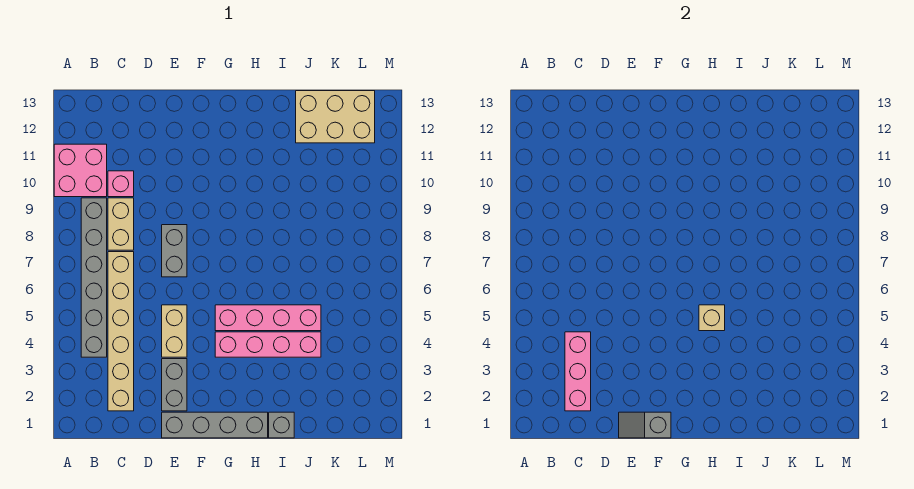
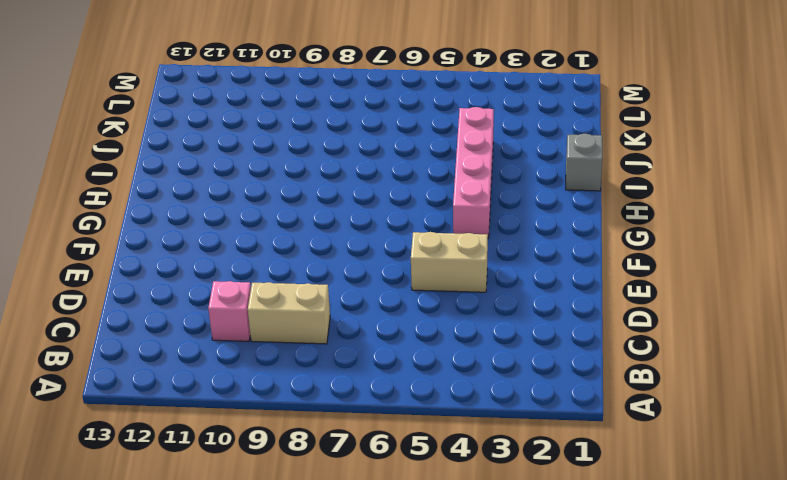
none -> pink 2x2 brick [54,144,107,197]
none -> grey 1x6 brick [81,198,107,357]
none -> tan 1x6 brick [108,252,134,411]

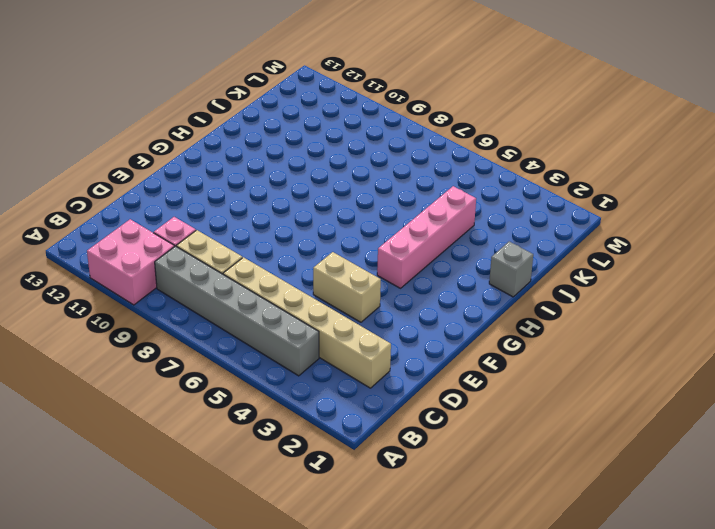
none -> grey 1x4 brick [162,412,268,438]
none -> grey 1x2 brick [162,359,187,411]
none -> grey 1x2 brick [162,225,187,277]

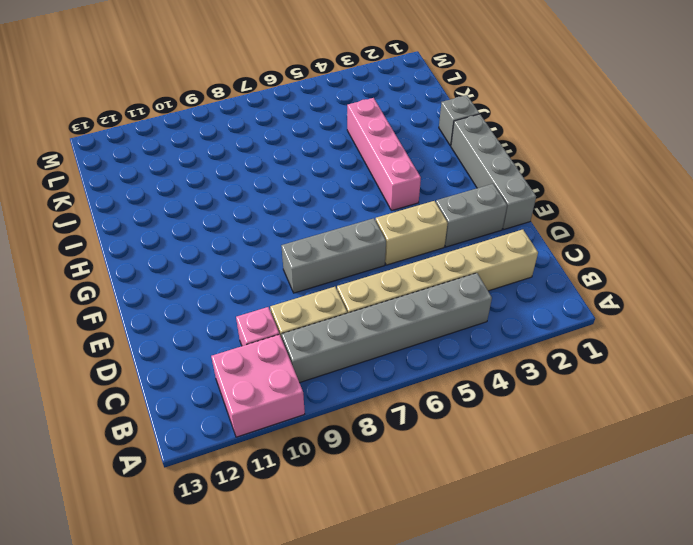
grey 1x3 brick [281,218,386,293] -> grey 1x2 brick [162,225,187,277]
none -> pink 1x4 brick [215,305,321,331]
none -> tan 2x3 brick [296,91,375,143]
none -> pink 1x3 brick [565,332,591,411]

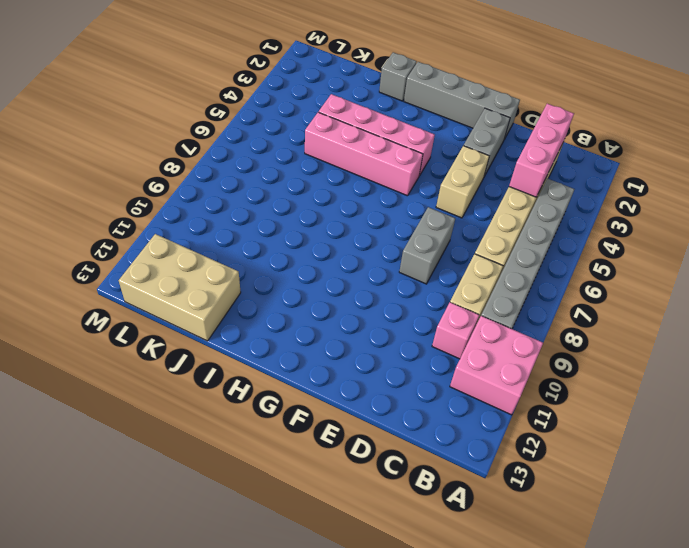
none -> grey 1x2 slope [619,412,671,438]
none -> tan 1x1 brick [699,305,725,331]

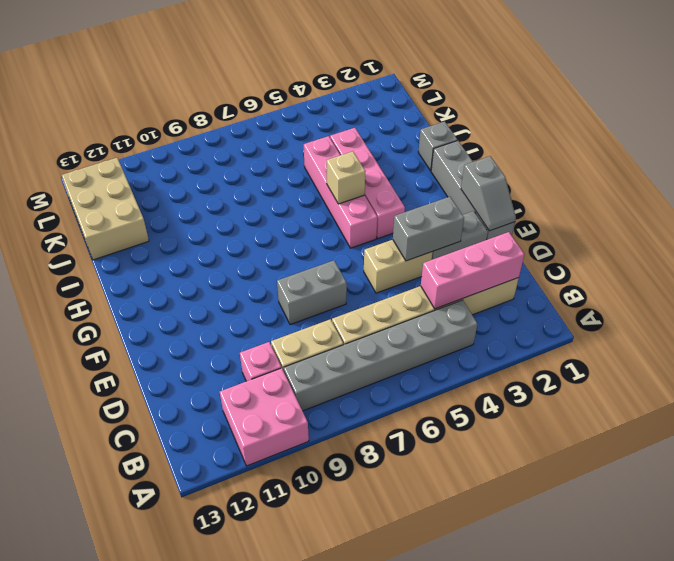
grey 1x2 brick [393,197,464,261] -> none

